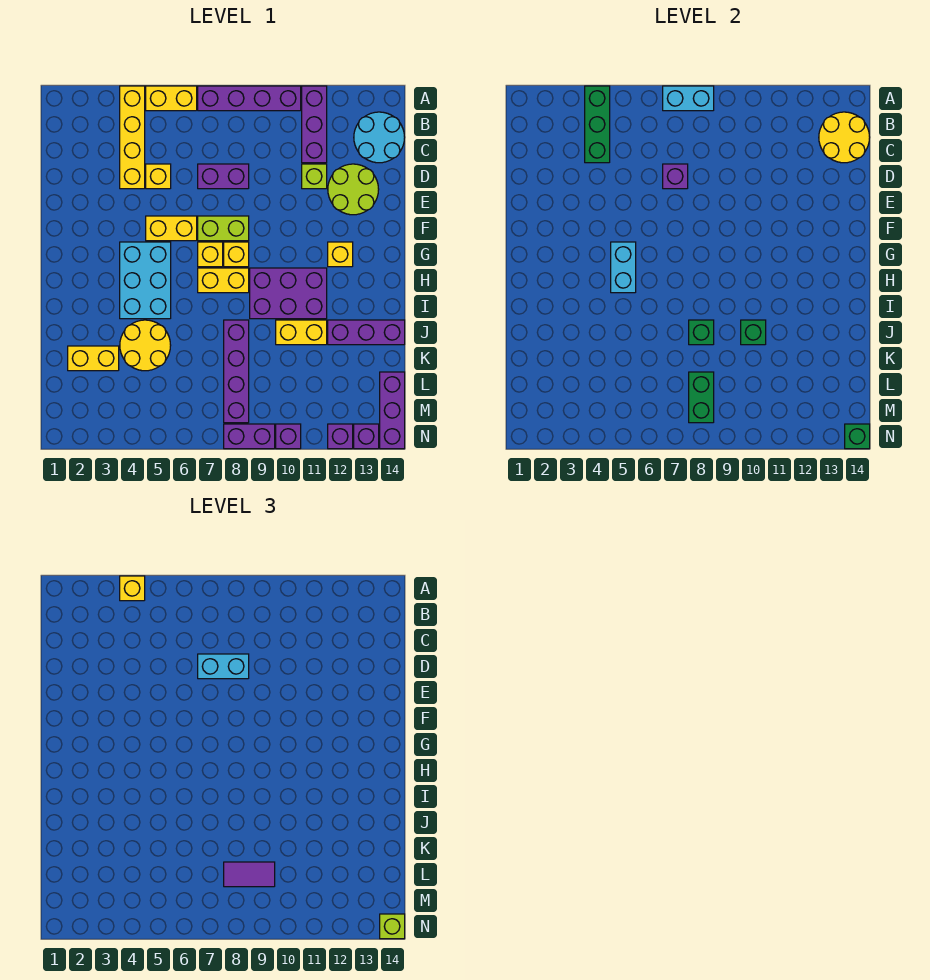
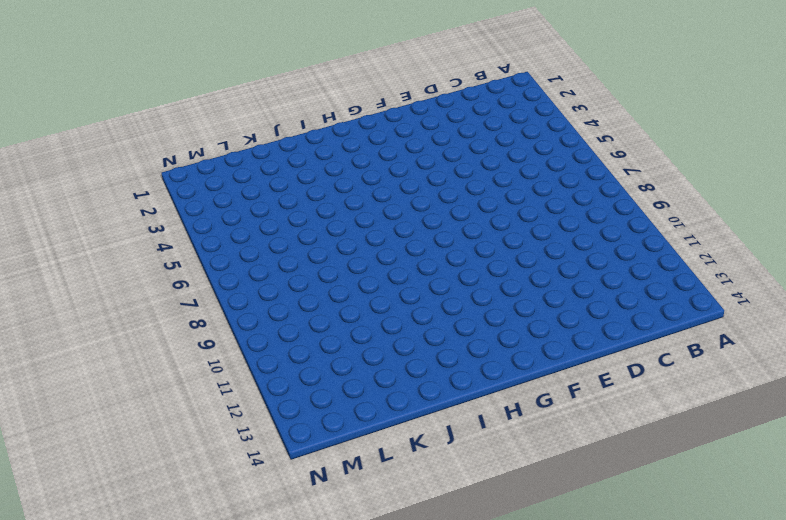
none -> yellow 1x4 brick [120,86,145,189]
none -> yellow 1x2 brick [146,86,197,111]
none -> purple 1x4 brick [198,86,301,111]
none -> purple 1x3 brick [302,86,327,163]

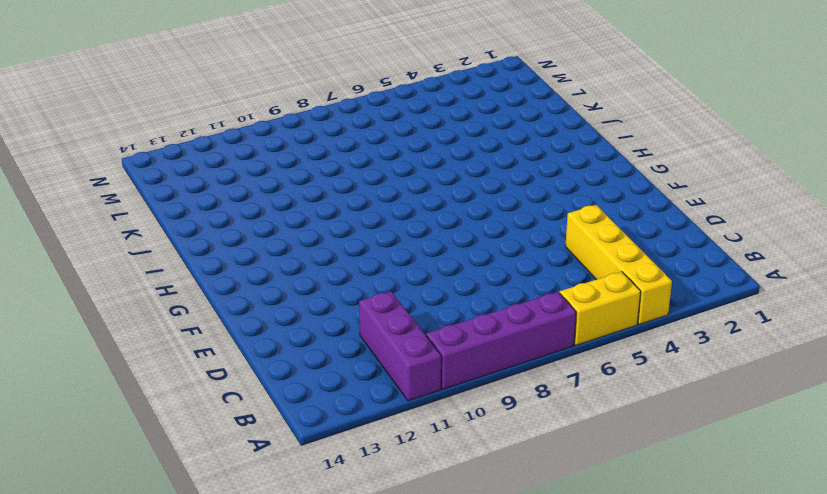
none -> cyan 2x2 round brick [354,112,405,163]
none -> yellow 1x1 brick [146,164,171,189]
none -> purple 1x2 brick [198,164,249,189]
none -> lime 1x1 brick [302,164,327,189]

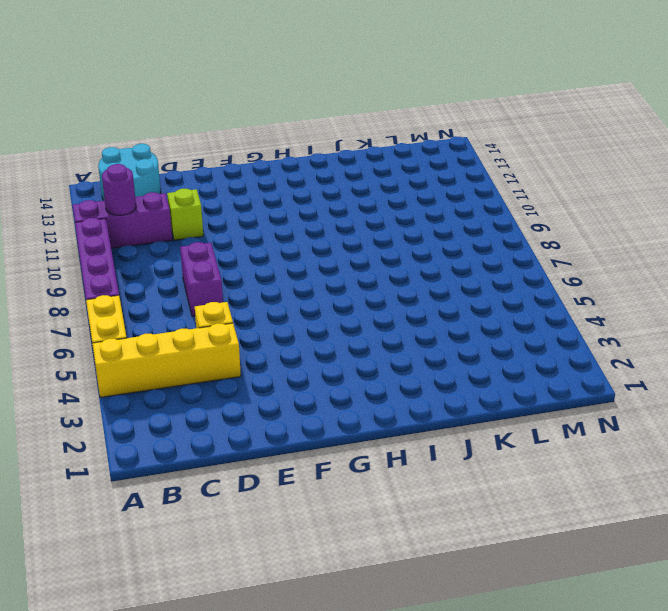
purple 1x1 round brick [102,164,136,215] -> none
none -> lime 2x2 round brick [328,164,379,215]
none -> yellow 1x2 brick [146,216,197,241]
none -> lime 1x2 brick [198,216,249,241]
none -> cyan 2x3 brick [120,242,171,319]

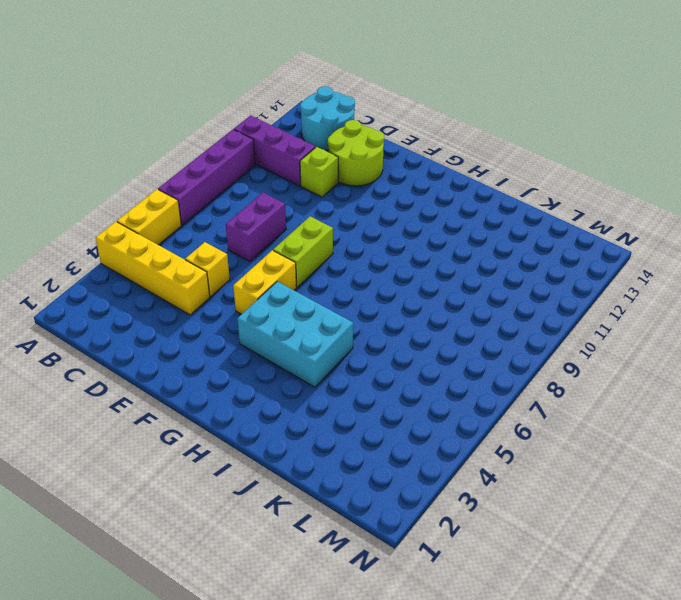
none -> yellow 1x1 brick [198,242,223,267]
none -> yellow 1x1 brick [224,242,249,267]
none -> yellow 1x1 brick [328,242,353,267]
none -> yellow 1x2 brick [198,268,249,293]

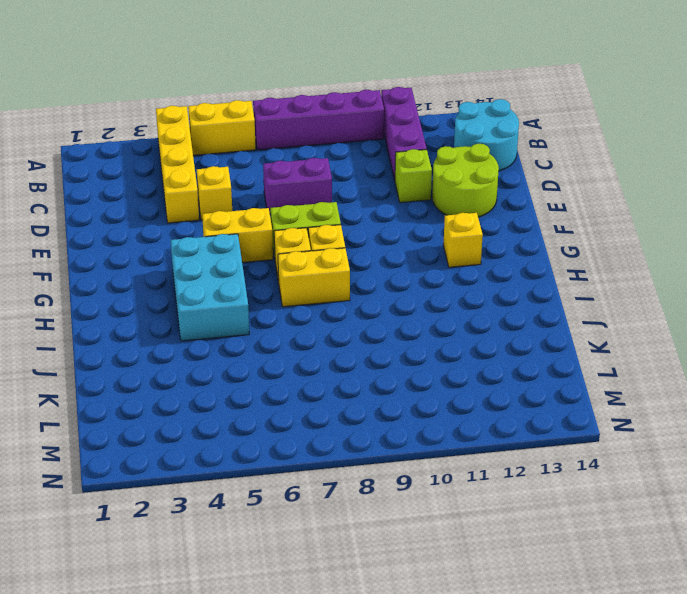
none -> purple 2x3 brick [250,268,327,319]
none -> yellow 2x2 round brick [120,320,171,371]
none -> purple 1x4 brick [224,320,249,423]
none -> yellow 1x2 brick [276,320,327,345]

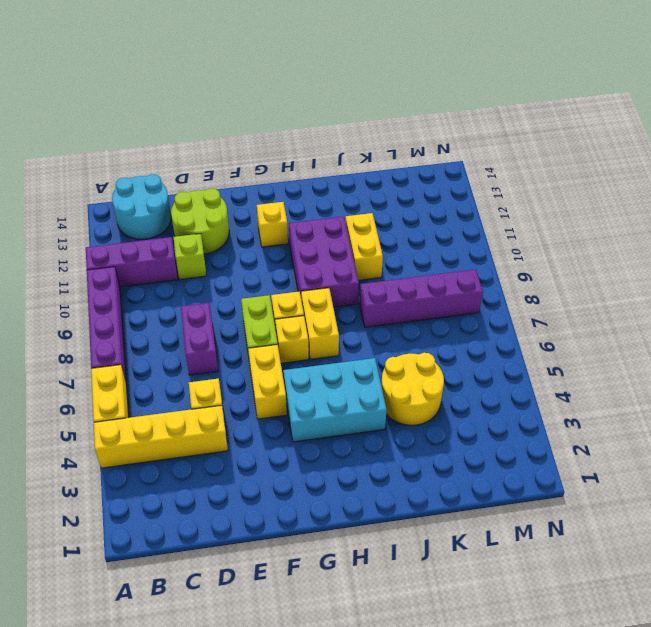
none -> purple 1x3 brick [328,320,405,345]
none -> yellow 1x2 brick [68,346,119,371]
none -> purple 1x3 brick [380,372,405,449]
none -> purple 1x2 brick [224,424,275,449]

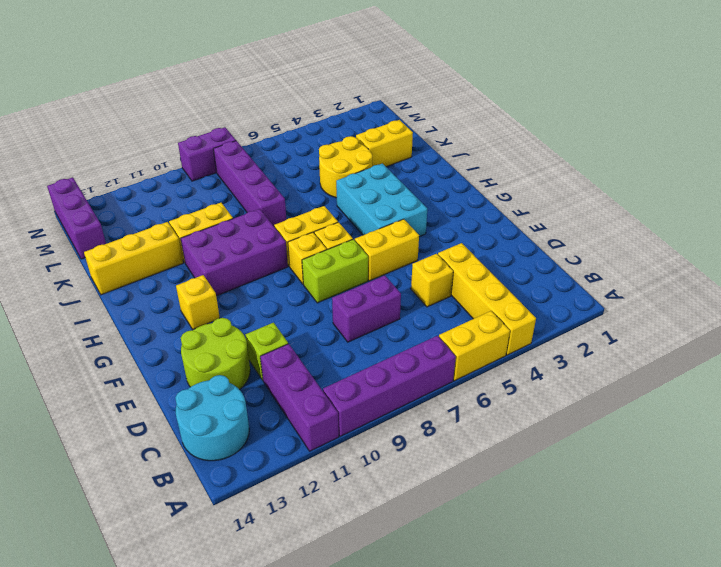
yellow 1x3 brick [84,222,183,295] -> purple 1x3 brick [328,320,405,345]
none -> purple 1x1 brick [276,424,301,449]
none -> purple 1x1 brick [328,424,353,449]
none -> purple 1x1 brick [354,424,379,449]
none -> green 1x3 brick [585,86,610,163]

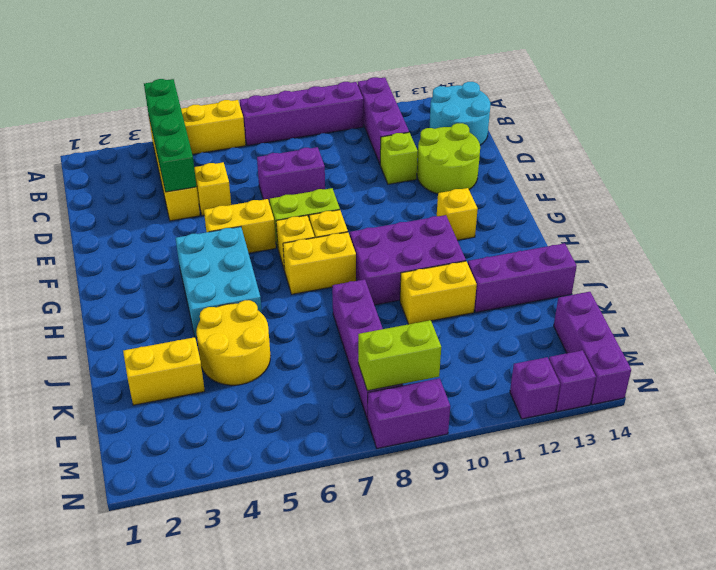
green 1x4 brick [144,79,197,192] -> green 1x3 brick [585,86,610,163]
lime 1x2 brick [358,320,441,391] -> green 1x2 brick [689,372,714,423]
none -> purple 1x1 brick [276,424,301,449]
none -> cyan 1x2 brick [663,86,714,111]
none -> yellow 2x2 round brick [819,112,870,163]
none -> purple 1x1 brick [663,164,688,189]

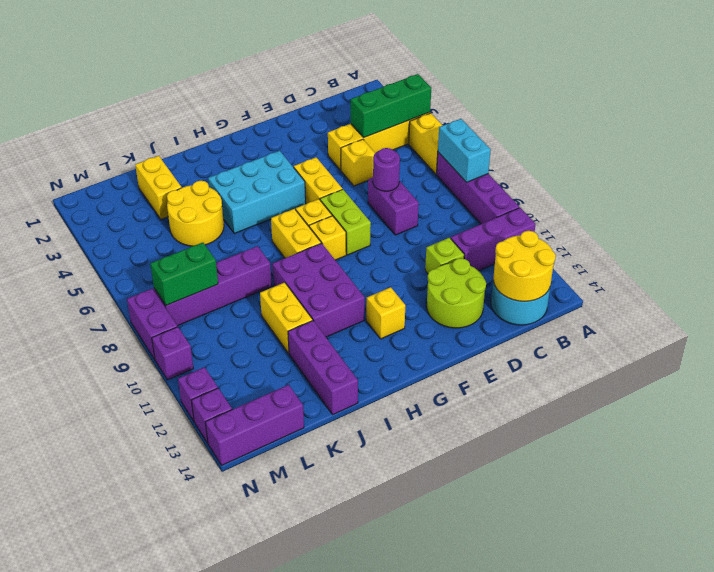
purple 1x1 round brick [373,148,400,191] -> purple 1x1 brick [663,164,688,189]
none -> cyan 1x2 brick [611,242,636,293]
none -> green 1x1 brick [689,320,714,345]
none -> green 1x1 brick [741,320,766,345]
none -> green 1x1 brick [845,424,870,449]

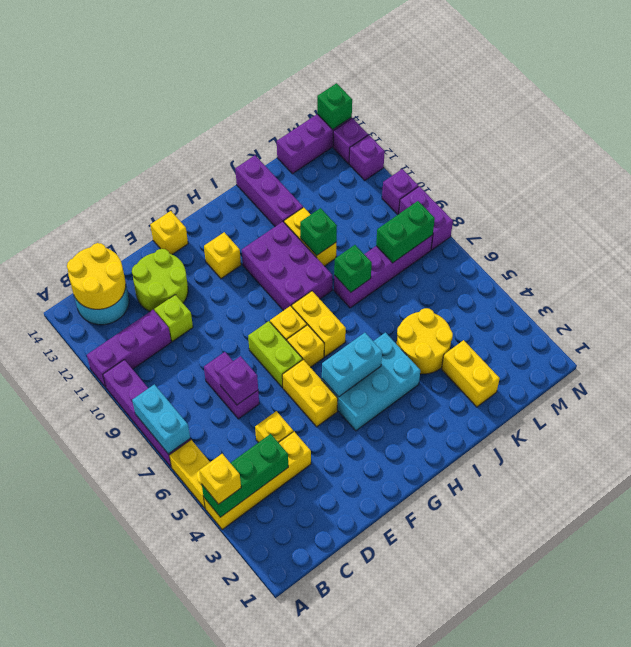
yellow 1x1 brick [150,211,188,254] -> none
none -> cyan 1x2 brick [198,654,249,679]
none -> purple 1x2 tile [224,862,275,887]
none -> lime 1x1 brick [380,914,405,939]

